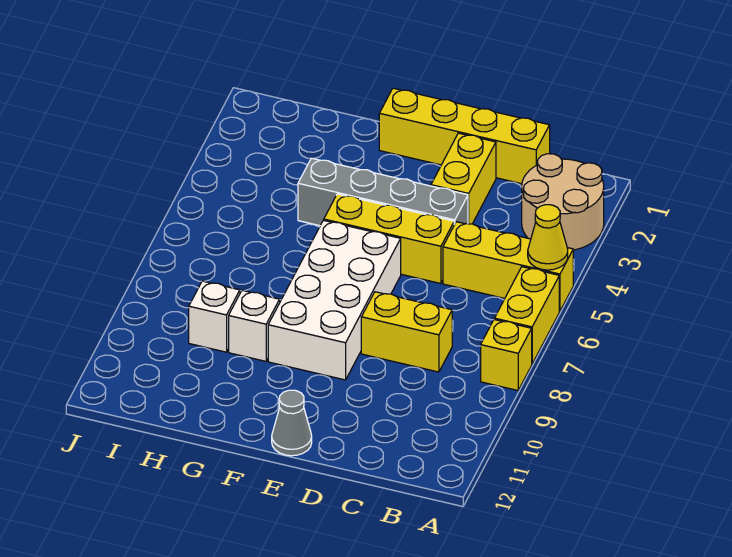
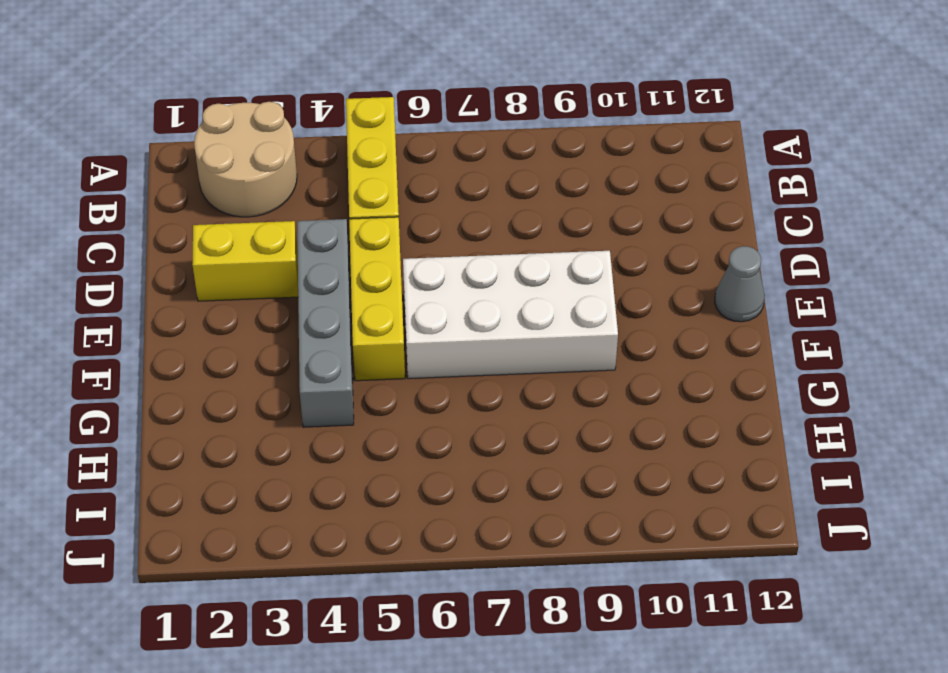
none -> yellow 1x2 brick [494,267,559,364]
none -> yellow 1x1 brick [481,320,532,390]
none -> yellow 1x4 brick [379,88,550,184]

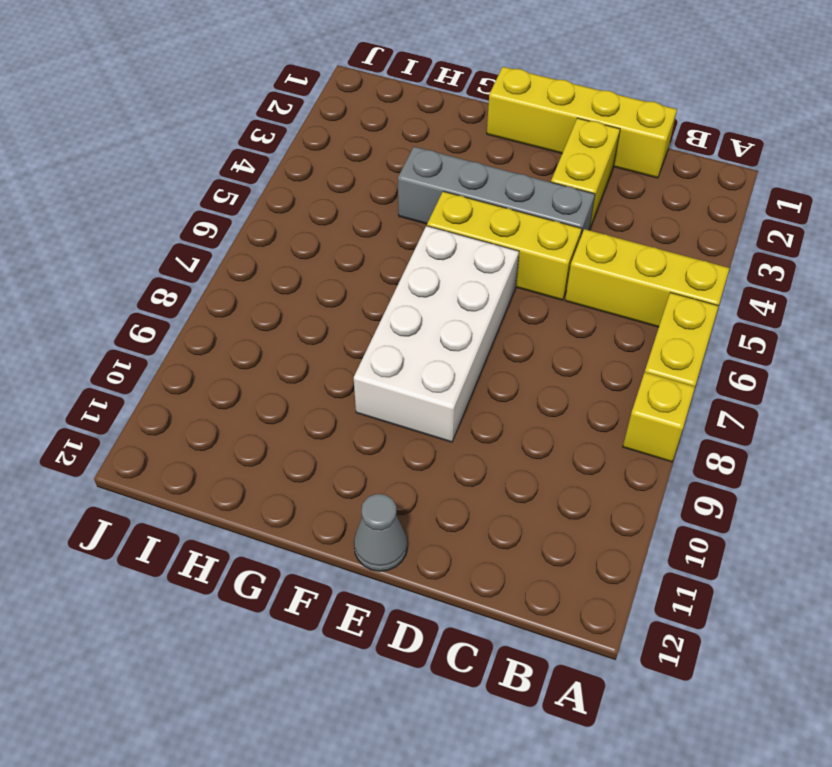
none -> tan 2x2 round brick [522,154,604,250]
none -> yellow 1x2 brick [361,292,452,372]
none -> white 1x1 brick [229,290,280,361]

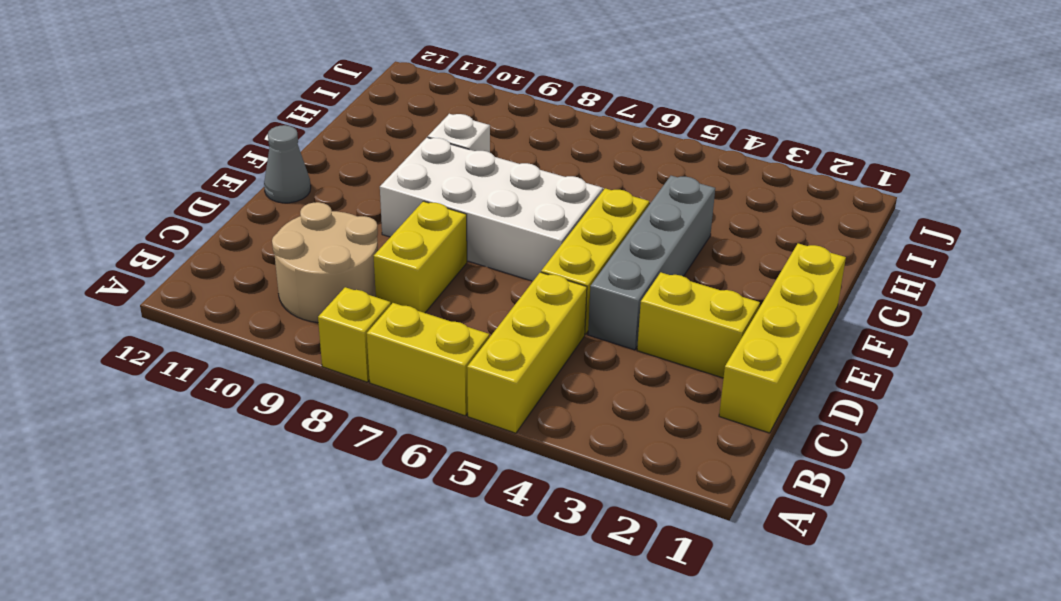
tan 2x2 round brick [272,202,378,323] -> tan 2x2 round brick moved to [522,154,604,250]
none -> white 1x1 brick [189,281,240,352]
none -> yellow 1x1 cone [528,205,568,270]

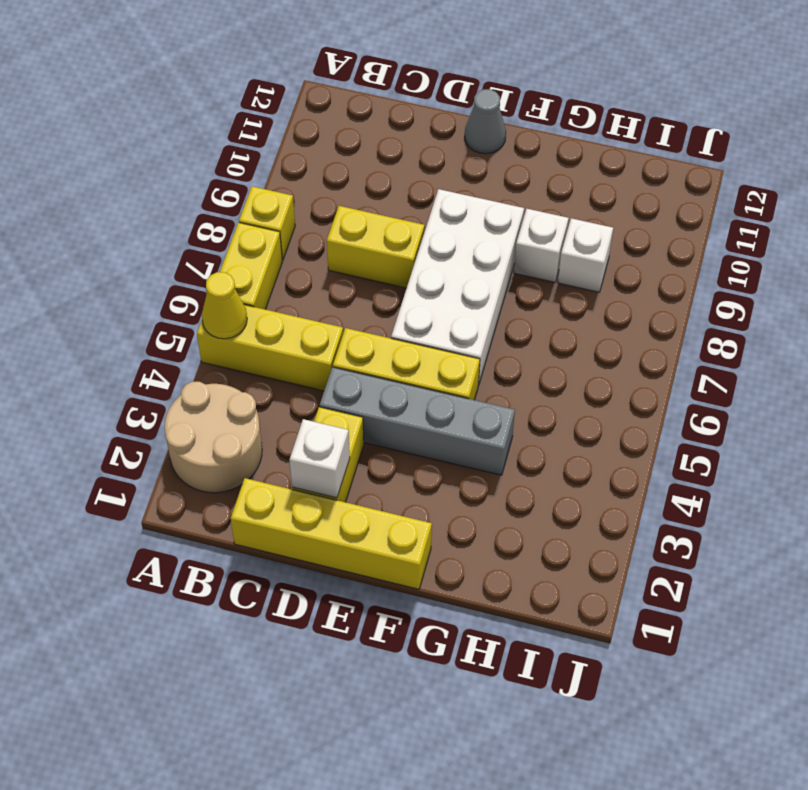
white 1x1 brick [289,419,350,498] -> none

